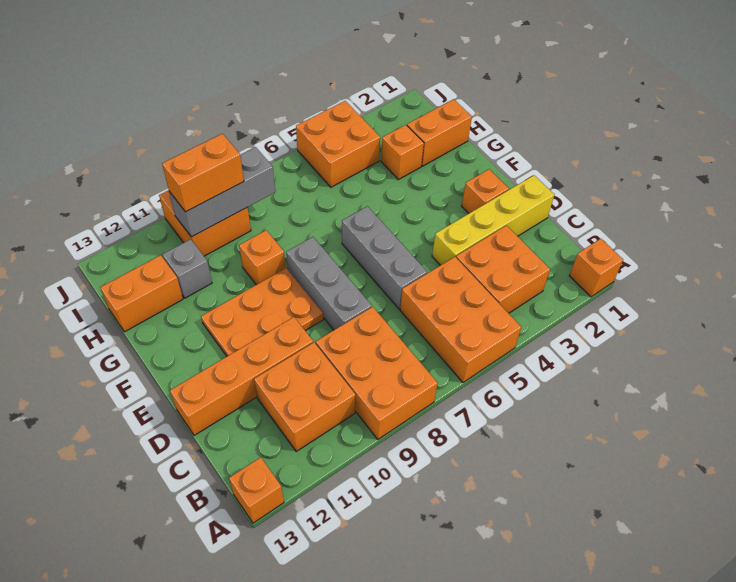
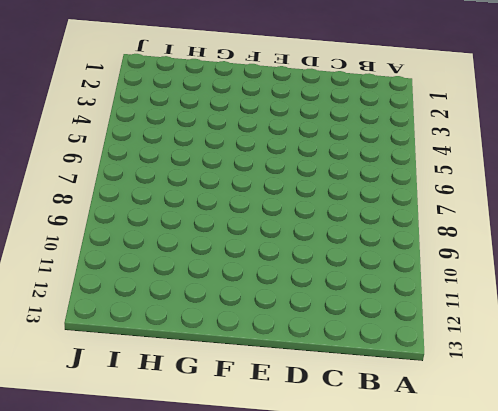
none -> orange 1x1 brick [569,239,623,297]
none -> orange 2x3 brick [400,257,521,382]
none -> orange 2x3 brick [316,307,438,439]

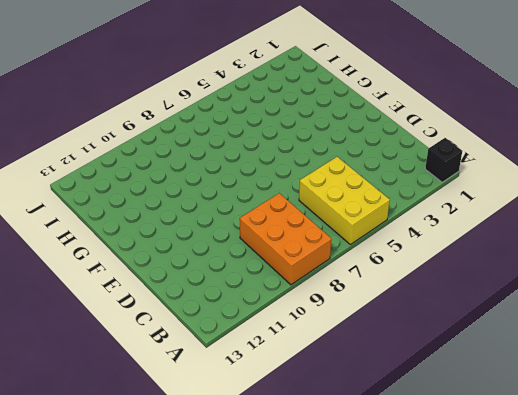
black 1x1 brick [425,138,462,182] -> orange 1x1 brick [569,239,623,297]
yellow 2x3 brick [299,157,390,244] -> orange 2x3 brick [400,257,521,382]
none -> orange 1x1 brick [229,457,284,523]
none -> orange 2x2 brick [456,226,550,313]
none -> orange 2x2 brick [254,342,355,451]

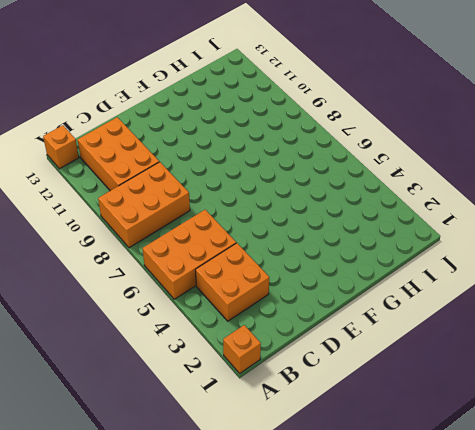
orange 2x3 brick [78,117,159,191] -> orange 2x2 brick [254,342,355,451]
none -> yellow 1x4 brick [432,175,554,265]
none -> grey 1x3 brick [342,206,427,309]
none -> grey 1x3 brick [286,237,372,330]

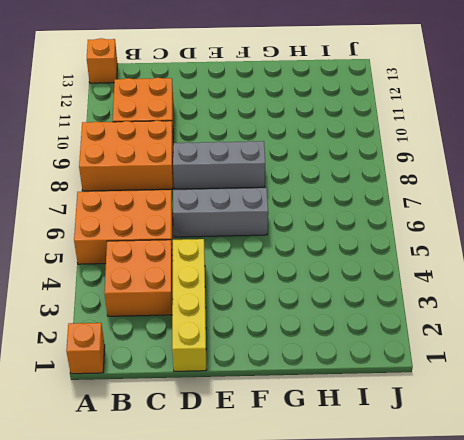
none -> orange 1x4 brick [170,317,313,435]
none -> orange 1x1 brick [462,169,509,213]
none -> orange 2x3 plate [201,268,323,356]

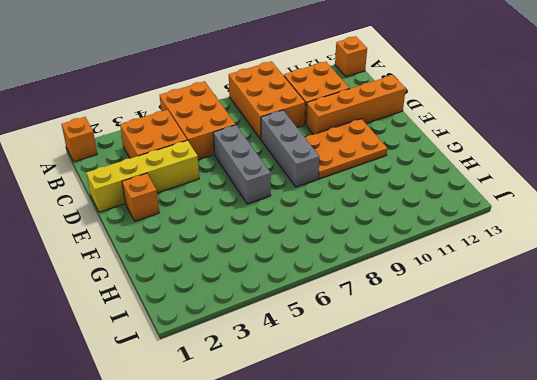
none -> orange 1x1 brick [239,230,285,285]
none -> orange 1x2 brick [407,99,472,166]
none -> orange 1x1 brick [381,125,424,180]

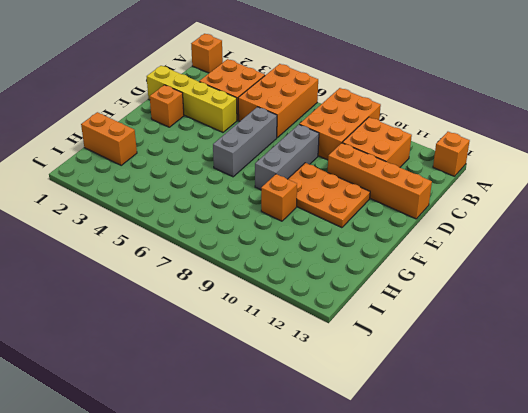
none -> orange 1x1 brick [381,125,424,180]
none -> grey 1x1 brick [162,239,212,298]
none -> orange 1x2 brick [100,255,183,332]

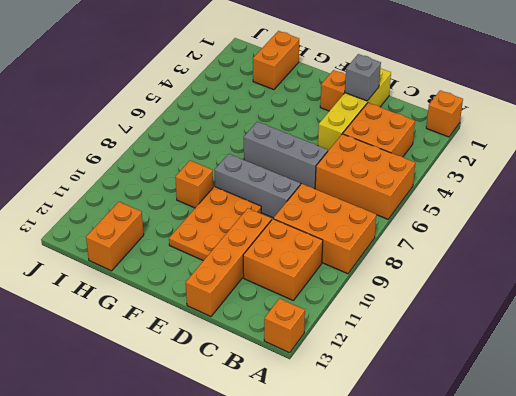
grey 1x1 brick [345,54,381,101] -> grey 1x1 brick moved to [162,239,212,298]
none -> orange 1x1 brick [381,125,424,180]
none -> orange 2x2 brick [296,101,380,187]
none -> orange 2x2 brick [159,190,251,256]

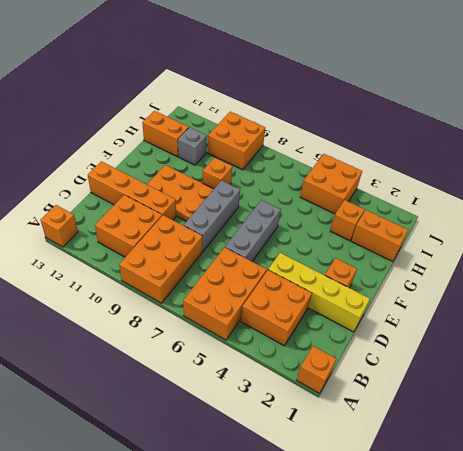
none -> grey 1x3 brick [169,147,275,237]
none -> orange 1x2 brick [162,134,244,212]

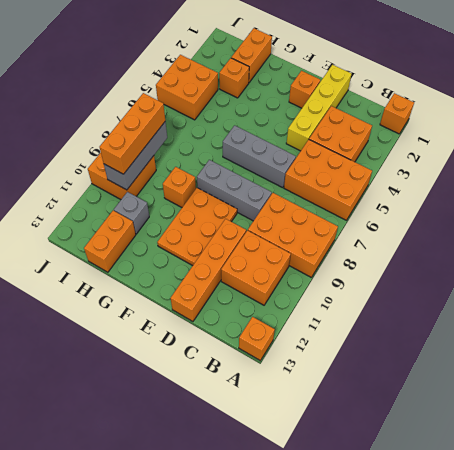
orange 1x3 brick [100,93,165,174] -> orange 1x2 brick [162,134,244,212]

